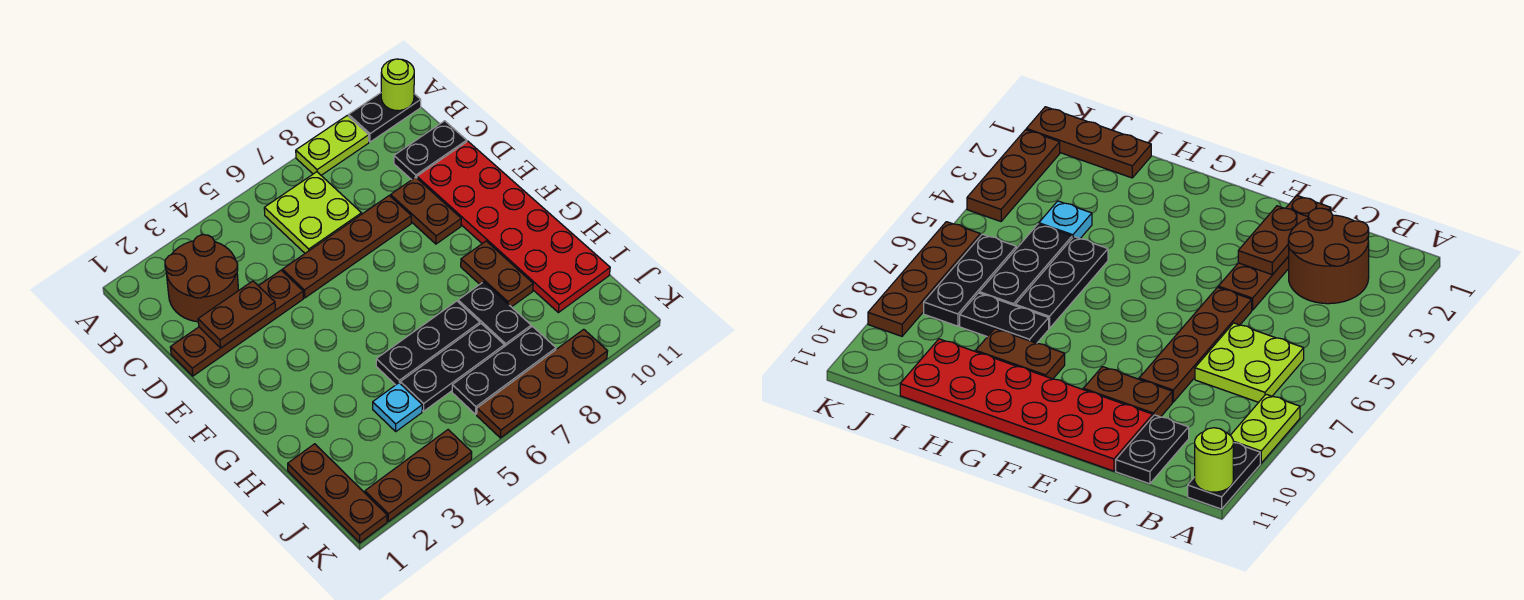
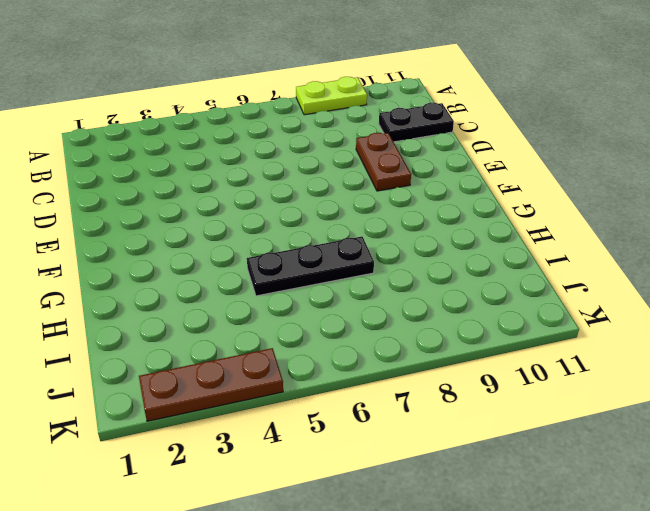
none -> black 1x2 plate [349,93,421,142]
none -> brown 2x2 round brick [165,235,239,322]
none -> lime 2x2 plate [264,172,362,253]

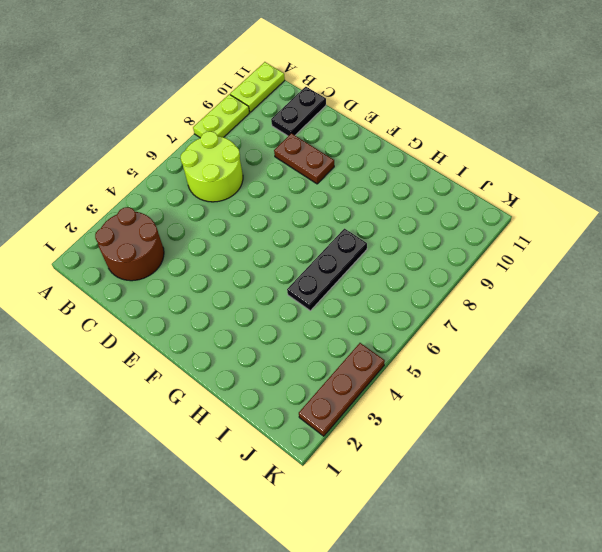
lime 1x2 plate [230,62,285,112] -> black 1x2 plate [349,93,421,142]
lime 2x2 round brick [181,131,243,202] -> lime 2x2 plate [264,172,362,253]
none -> brown 1x4 plate [170,270,303,376]
none -> brown 1x4 plate [283,196,411,298]
none -> red 2x6 plate [417,141,610,313]

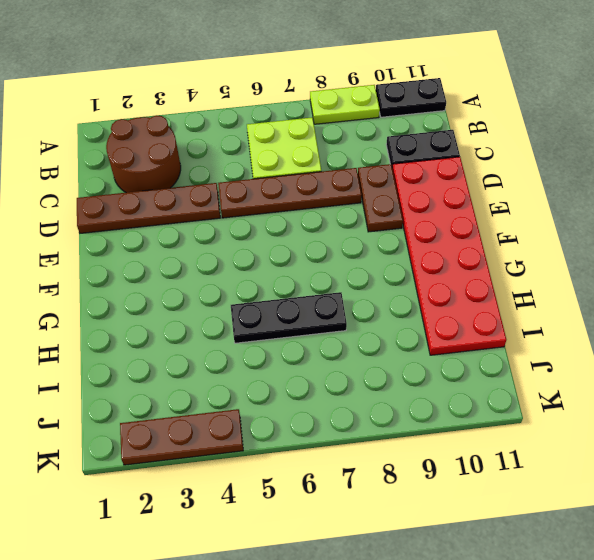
none -> brown 1x2 plate [461,241,533,307]
none -> black 1x2 plate [458,282,531,347]
none -> brown 1x3 plate [288,444,387,543]

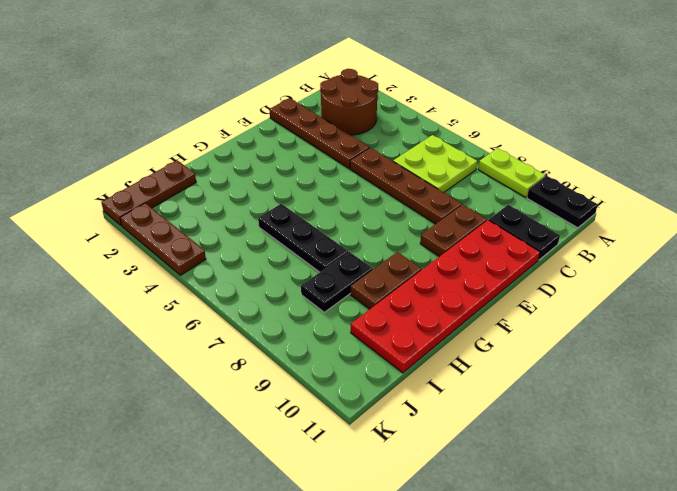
none -> cyan 1x1 plate [373,383,422,431]
none -> black 1x3 plate [400,324,504,411]
none -> black 1x3 plate [452,326,556,414]

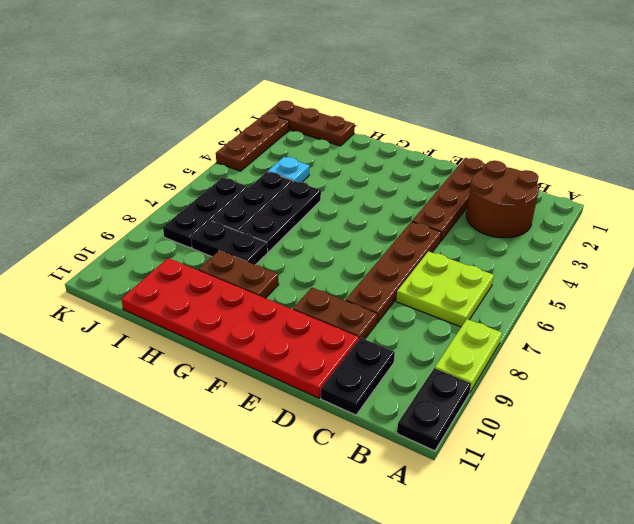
none -> brown 1x4 plate [477,329,608,438]
none -> lime 1x1 round brick [381,59,414,111]
none -> brown 1x2 plate [198,281,275,348]

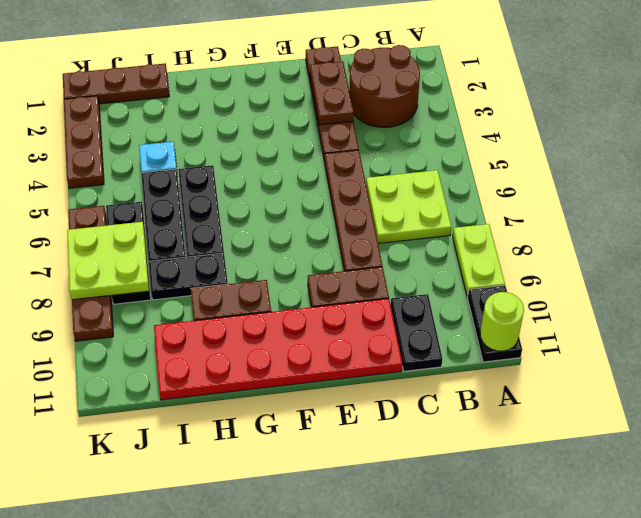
lime 2x2 plate [67,222,149,300] -> none

